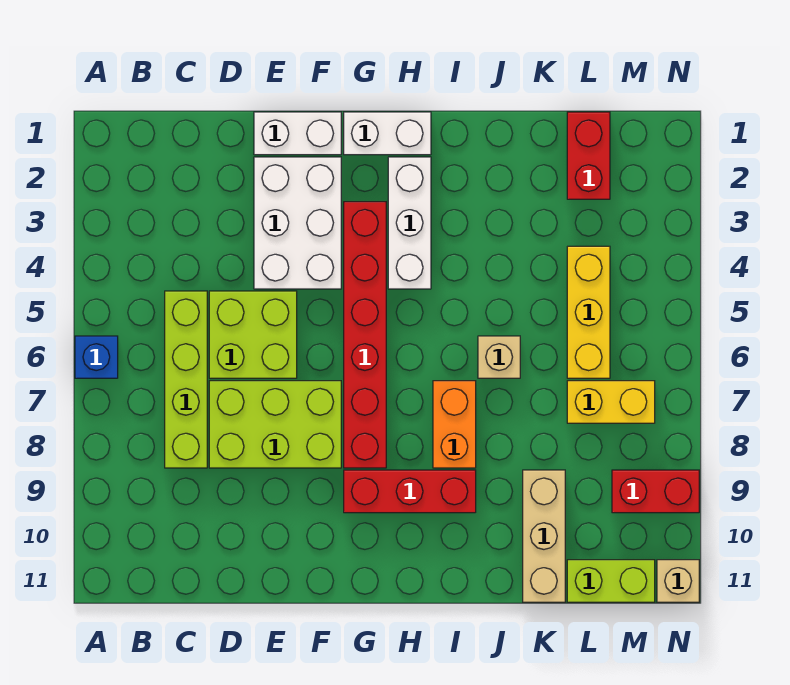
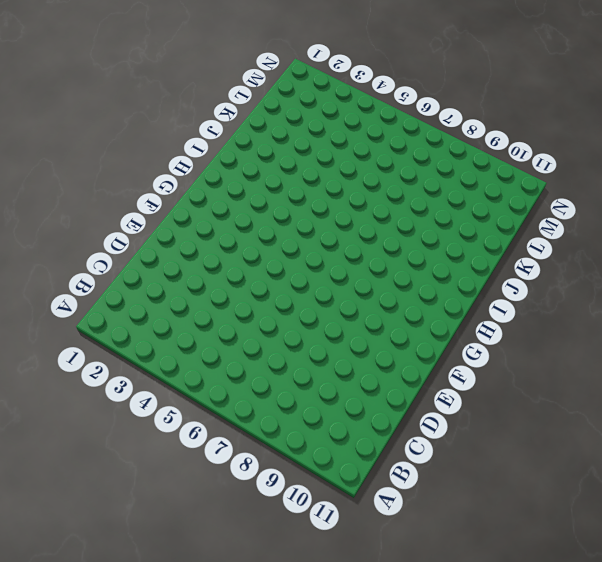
none -> blue 1x1 brick [75,336,118,378]
none -> lime 1x4 brick [165,291,207,468]
none -> lime 2x2 brick [209,291,297,378]

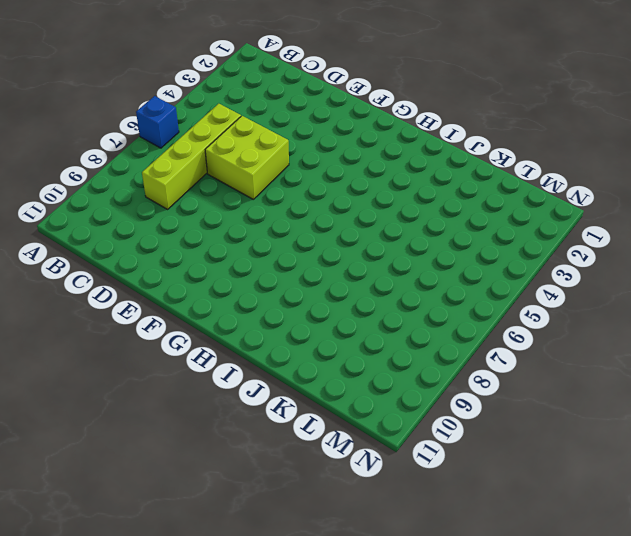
none -> lime 2x3 brick [209,381,341,468]
none -> white 1x2 brick [254,112,341,155]
none -> white 2x3 brick [254,157,341,289]

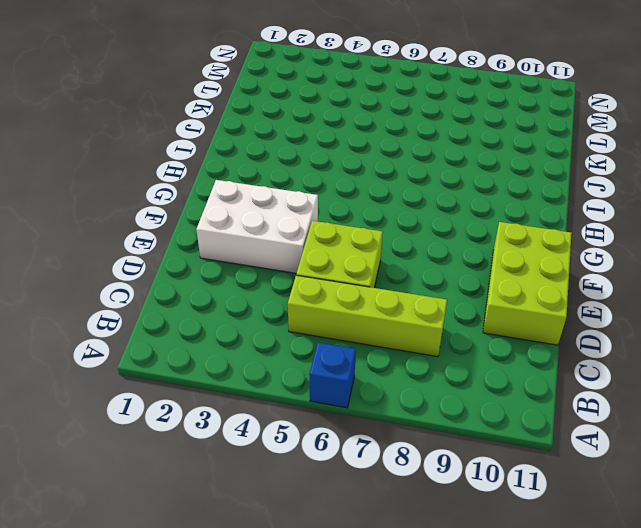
lime 2x3 brick [483,222,572,345] -> lime 2x3 brick moved to [209,381,341,468]
none -> white 1x2 brick [254,112,341,155]
none -> white 1x2 brick [344,112,431,155]
none -> red 1x6 brick [344,202,386,468]

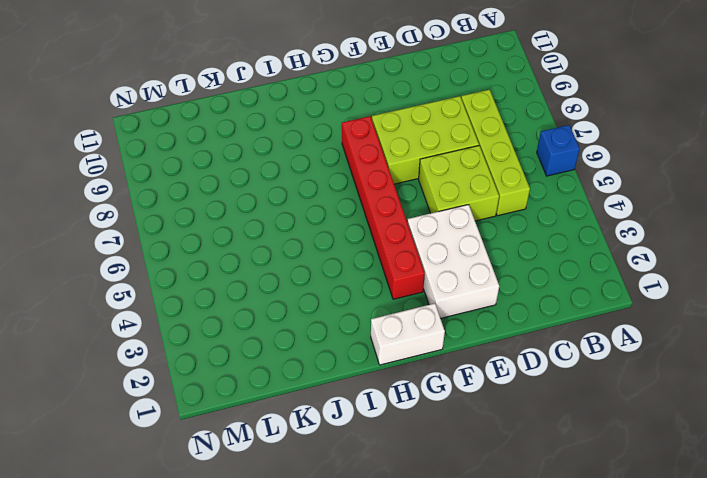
none -> white 1x2 brick [254,112,341,155]
none -> red 1x3 brick [344,470,476,513]
none -> white 1x3 brick [388,157,431,289]

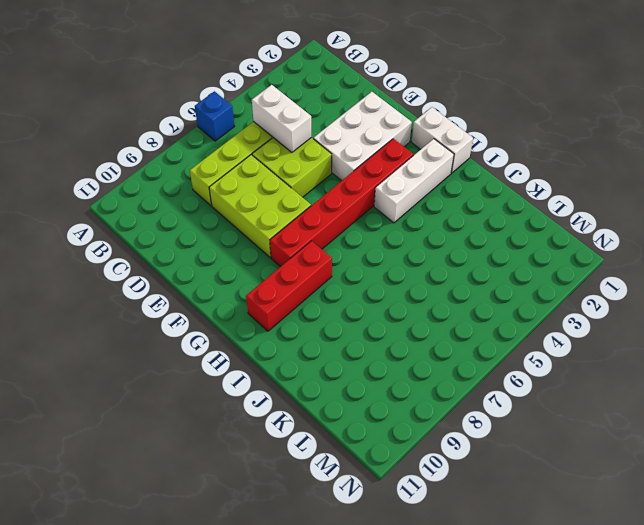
white 1x2 brick [252,85,311,152] -> white 1x2 brick moved to [254,112,341,155]
red 1x3 brick [246,241,332,331] -> red 1x3 brick turned to [344,470,476,513]
none -> orange 1x2 brick [433,381,476,468]
none -> tan 1x1 brick [478,336,520,378]
none -> tan 1x3 brick [523,470,565,602]

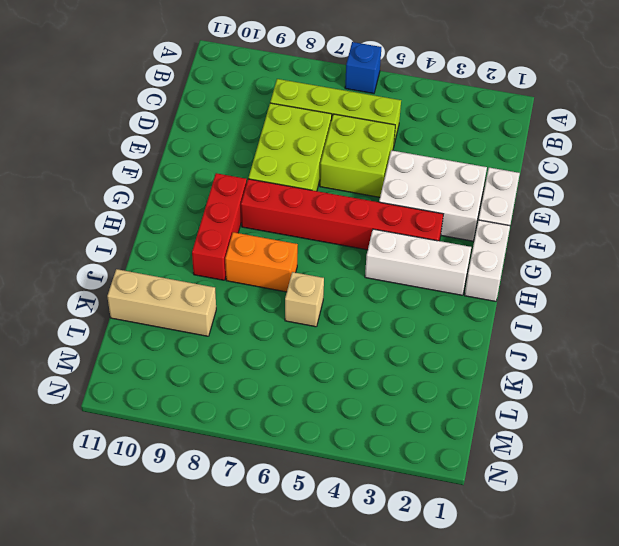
none -> red 1x2 brick [567,112,610,199]
none -> yellow 1x3 brick [567,246,610,378]
none -> yellow 1x2 brick [567,381,655,423]

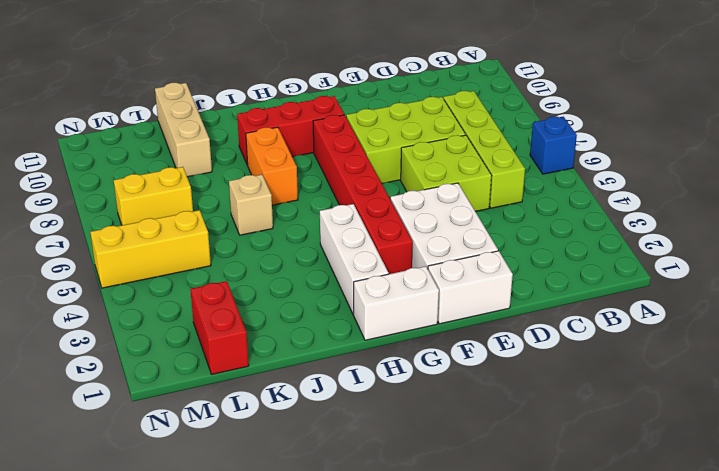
yellow 1x3 brick [90,210,211,288] -> yellow 1x3 brick turned to [567,246,610,378]
none -> lime 1x2 brick [567,560,655,602]
none -> red 1x2 brick [612,470,699,513]
none -> tan 1x1 brick [657,560,699,602]

